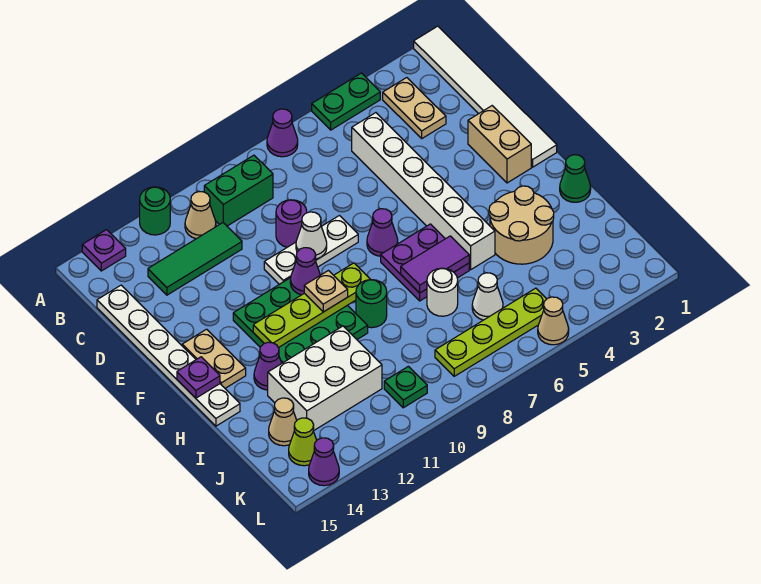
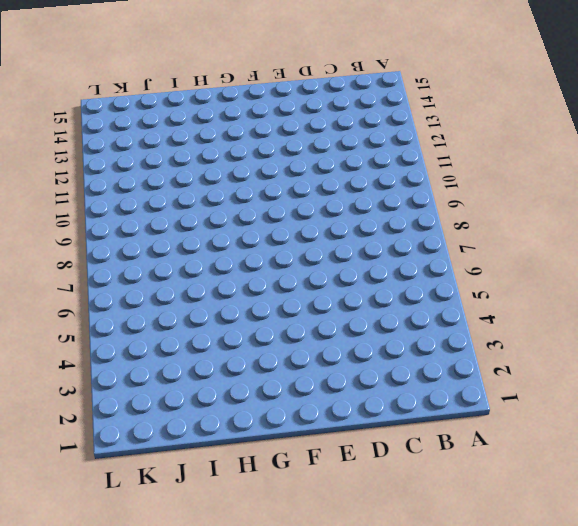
none -> white 1x6 tile [414,26,557,167]
none -> green 1x2 plate [312,73,380,130]
none -> purple 1x1 cone [267,109,298,157]
none -> green 1x1 round brick [140,187,170,235]

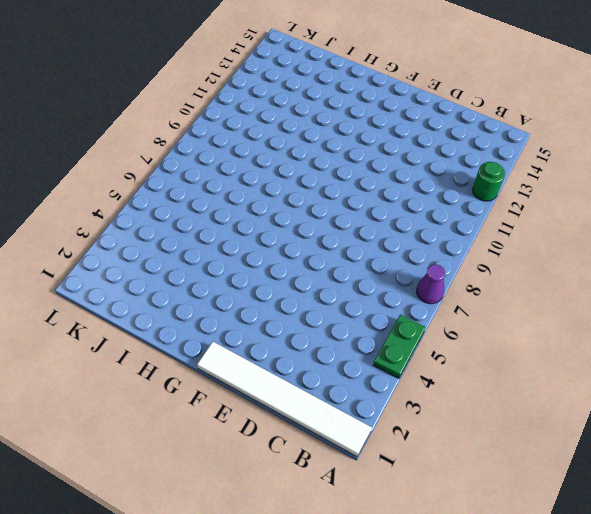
none -> purple 1x1 plate [82,230,126,271]
none -> tan 1x2 plate [383,78,446,138]
none -> green 1x2 brick [204,155,273,226]
none -> tan 1x1 cone [185,192,216,239]

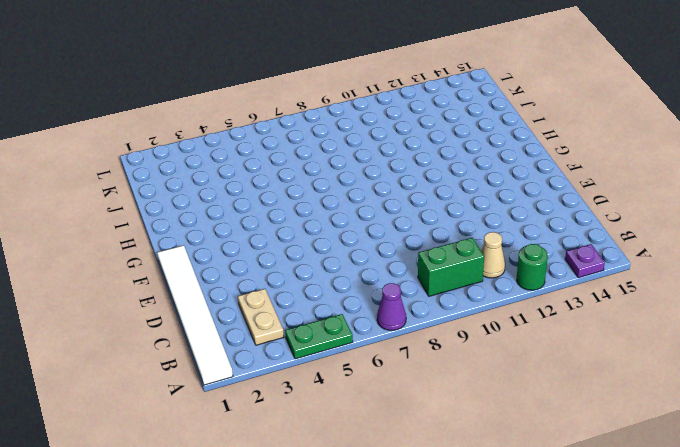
none -> white 1x6 brick [352,113,495,269]
none -> green 1x3 tile [148,223,242,295]
none -> white 1x6 plate [97,285,240,426]
none -> purple 1x1 round brick [276,200,307,247]

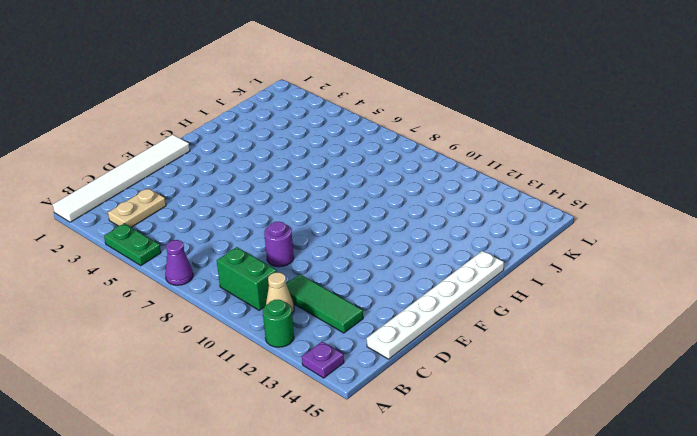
none -> white 1x6 brick [352,113,495,269]
none -> tan 1x2 brick [468,106,531,183]
none -> white 1x3 plate [264,216,358,284]
none -> purple 1x1 cone [367,209,398,256]

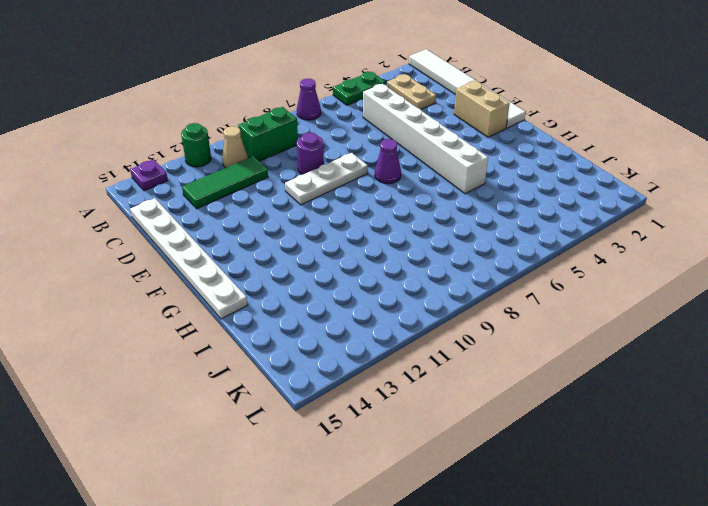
none -> green 3x3 plate [233,278,368,363]
none -> tan 1x2 plate [182,329,246,388]
none -> purple 2x2 plate [381,224,469,301]
none -> green 1x1 cone [560,155,591,202]

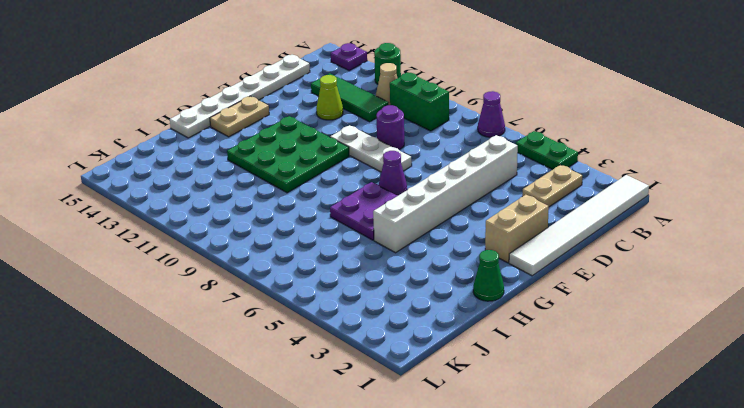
lime 1x1 cone [316,75,343,120] -> lime 1x1 cone moved to [289,418,317,466]
none -> tan 2x2 round brick [489,186,554,264]
none -> green 1x1 round brick [356,280,387,328]
none -> purple 1x1 cone [254,342,282,390]
none -> white 1x1 round brick [427,268,458,316]

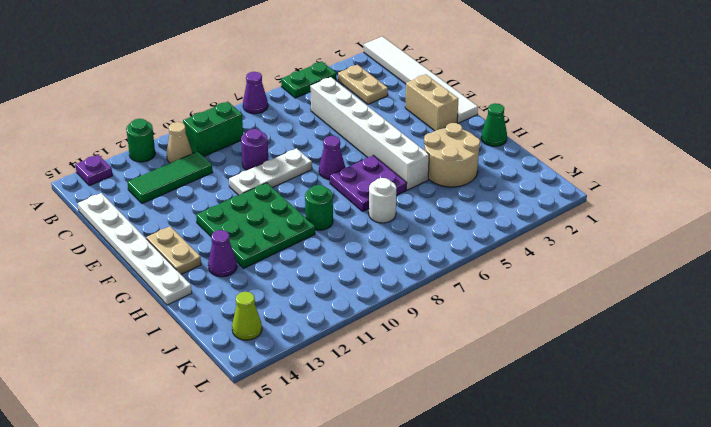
none -> white 2x3 brick [268,326,382,431]
none -> white 1x1 cone [472,273,503,320]
none -> tan 1x1 cone [269,398,297,446]
none -> lime 1x4 plate [435,288,546,376]

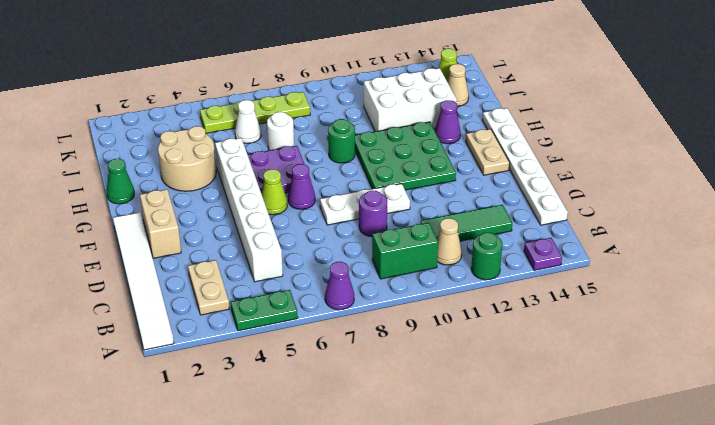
lime 1x1 cone [261,169,287,215] -> none
none -> green 1x1 plate [384,366,427,408]
none -> tan 1x1 cone [538,297,569,345]
none -> purple 1x1 cone [309,438,339,486]
none -> white 1x1 cone [296,212,327,259]

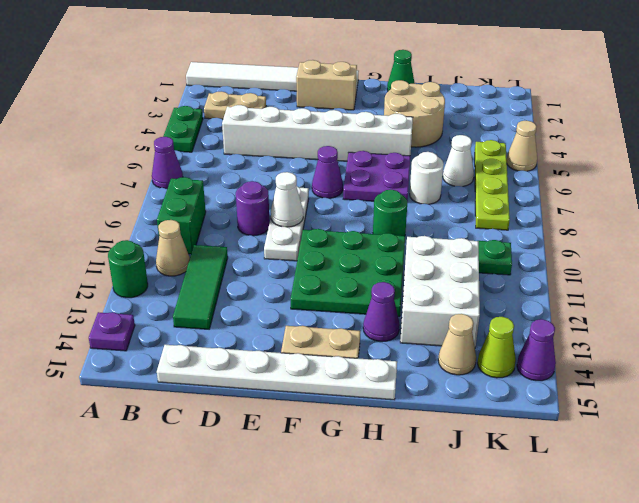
none -> purple 1x1 cone [290,248,320,295]
none -> lime 1x4 plate [253,263,371,348]
none -> purple 1x1 plate [177,357,220,398]
none -> purple 1x2 tile [401,236,469,293]

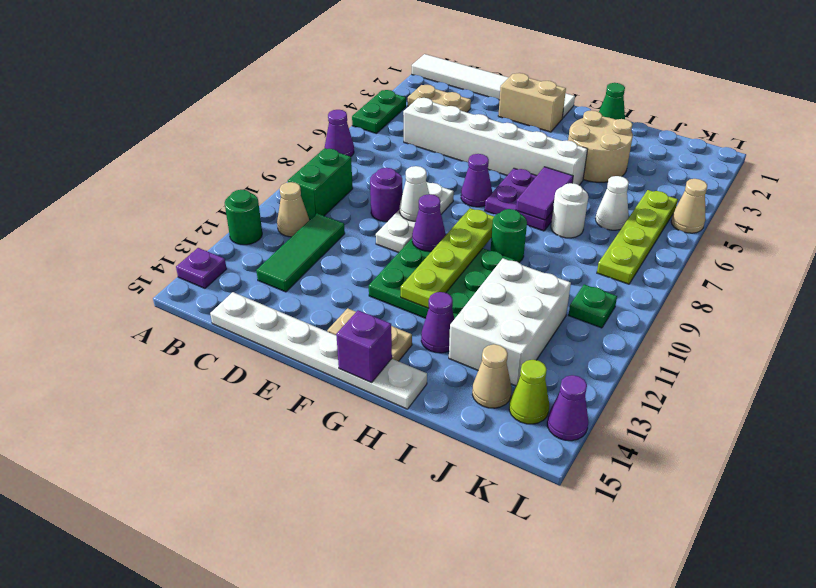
purple 1x1 brick [336,310,392,383] -> purple 1x1 plate [177,357,220,398]
none -> tan 1x1 plate [304,271,348,312]

